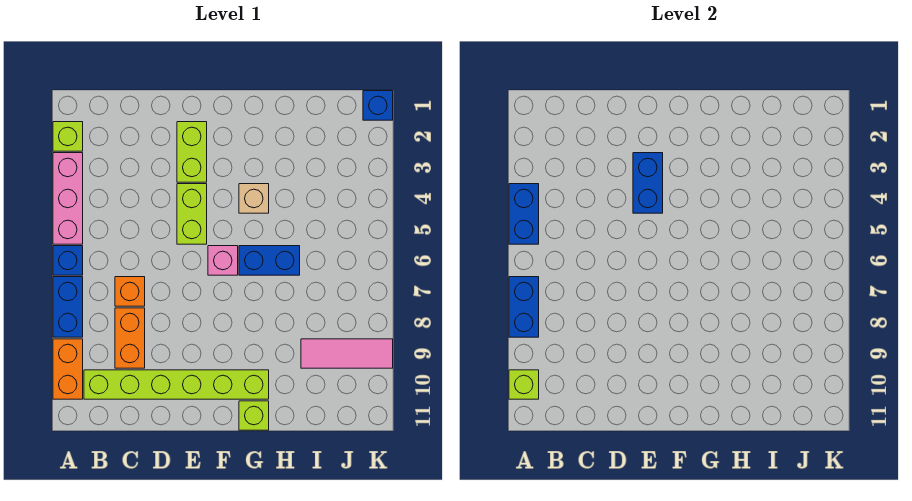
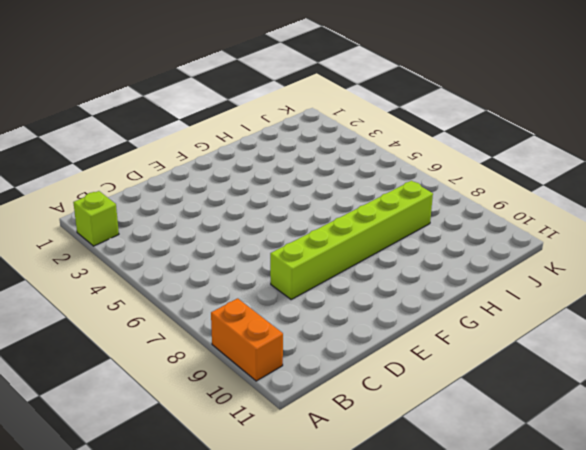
lime 1x6 brick [270,181,433,299] -> lime 1x6 brick moved to [84,370,269,399]
none -> pink 1x3 brick [53,153,83,244]
none -> blue 1x1 brick [53,246,83,275]
none -> blue 1x2 brick [53,277,83,337]

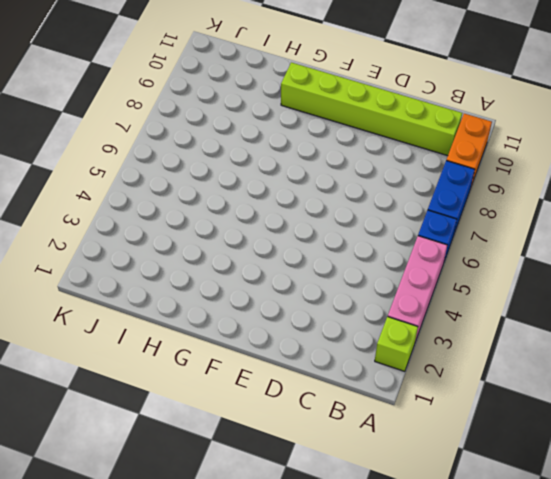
none -> orange 1x1 brick [115,277,145,306]
none -> orange 1x2 brick [115,308,145,368]
none -> lime 1x2 brick [177,122,207,182]

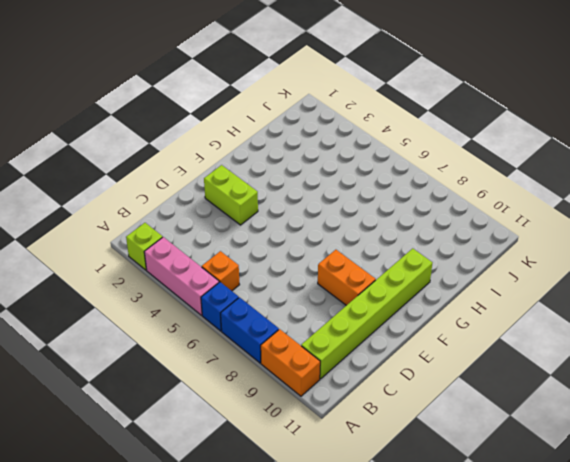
orange 1x1 brick [202,251,240,291] -> orange 1x1 brick moved to [115,277,145,306]
orange 1x2 brick [318,250,376,305] -> orange 1x2 brick moved to [115,308,145,368]
none -> lime 1x2 brick [177,184,207,244]
none -> pink 1x1 brick [208,246,238,275]
none -> tan 1x1 brick [239,184,269,213]

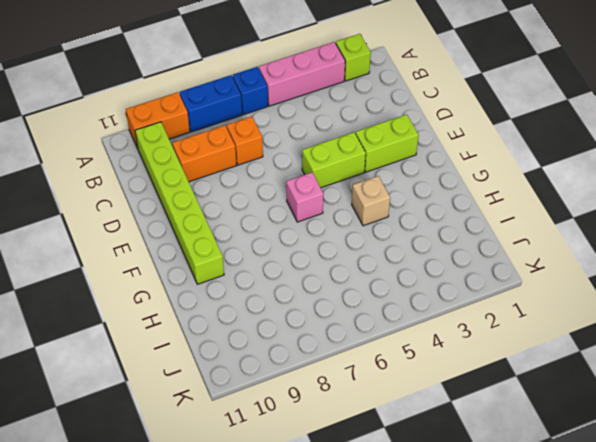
none -> blue 1x2 brick [239,246,300,275]
none -> lime 1x1 brick [239,401,269,430]
none -> pink 1x3 tile [301,339,393,368]

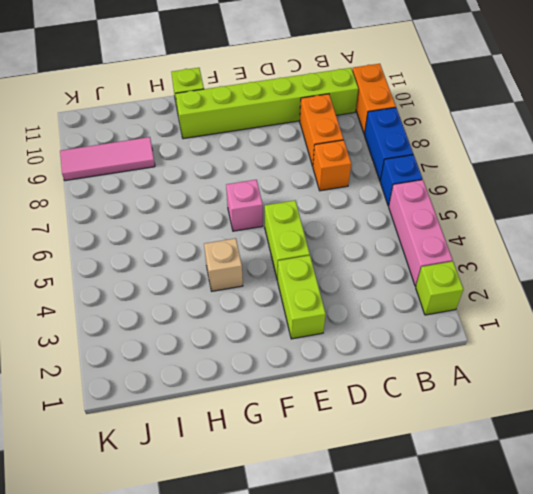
none -> blue 1x2 brick [239,246,300,275]
none -> blue 1x1 brick [363,91,393,120]
none -> blue 1x2 brick [509,184,539,244]

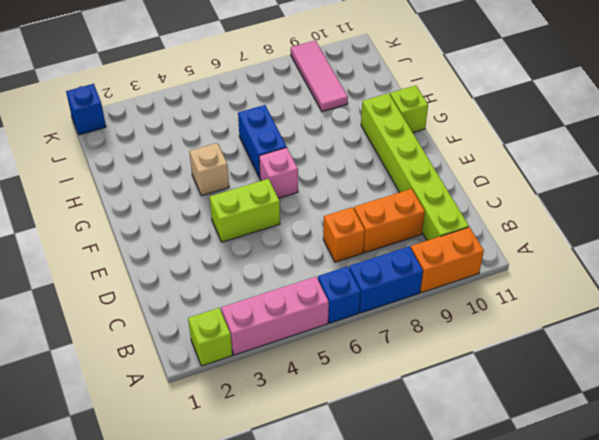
none -> lime 1x2 brick [177,122,207,182]
none -> blue 1x2 brick [509,184,539,244]
none -> blue 1x2 brick [509,277,539,337]

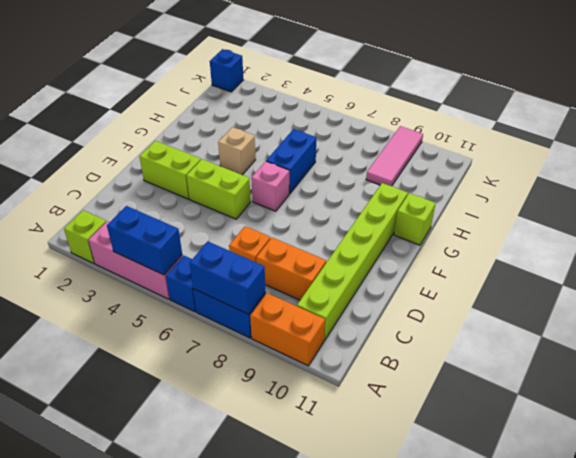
none -> lime 1x1 brick [509,370,539,399]
none -> blue 1x2 brick [633,153,663,213]

